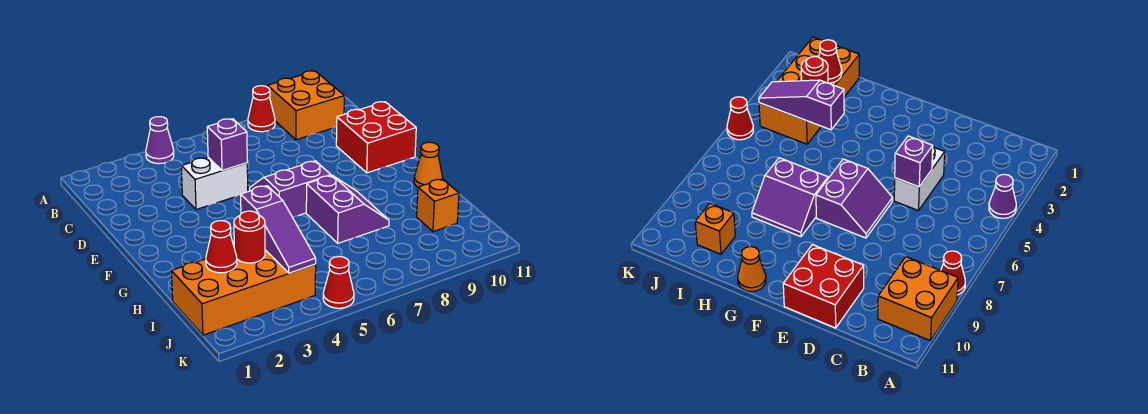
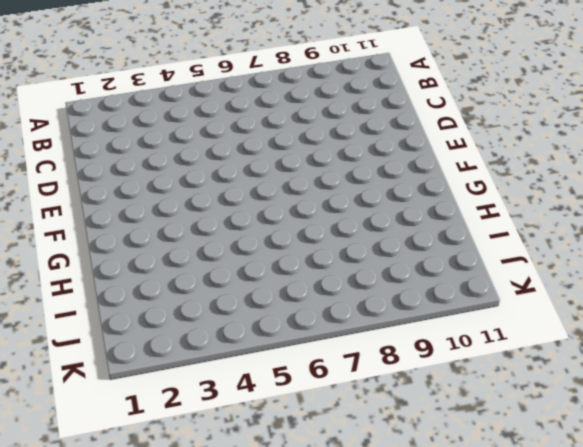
none -> purple 1x1 cone [146,117,174,164]
none -> red 1x1 cone [248,86,275,132]
none -> orange 2x2 brick [267,71,344,140]

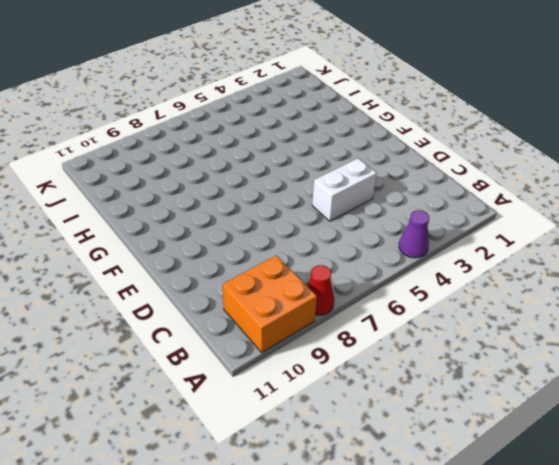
none -> red 2x2 brick [336,102,416,173]
none -> purple 2x2 slope [250,161,331,217]
none -> purple 2x2 slope [306,175,389,243]

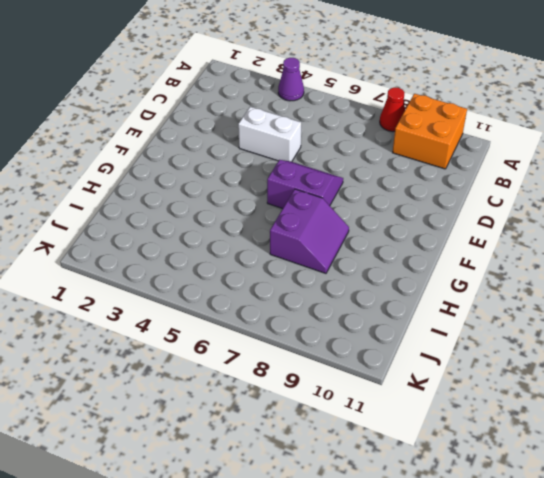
none -> red 2x2 brick [336,102,416,173]
none -> orange 1x1 cone [414,142,443,187]
none -> orange 2x4 brick [171,250,316,335]

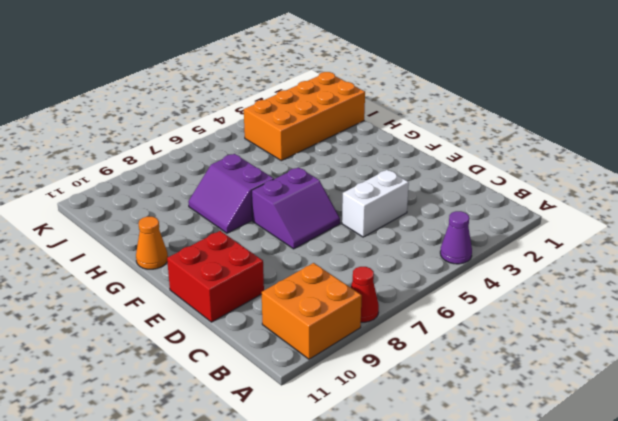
none -> orange 1x1 brick [417,179,459,232]
none -> red 1x1 cone [323,257,354,308]
none -> purple 1x1 brick [207,119,247,171]

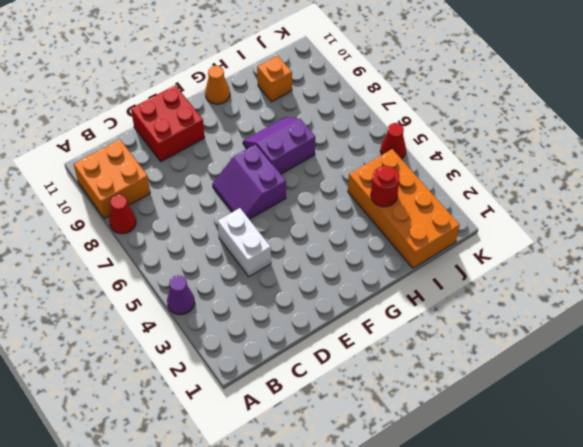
none -> purple 1x1 brick [207,119,247,171]
none -> purple 1x3 slope [241,186,316,273]
none -> red 1x1 cone [206,221,237,273]

